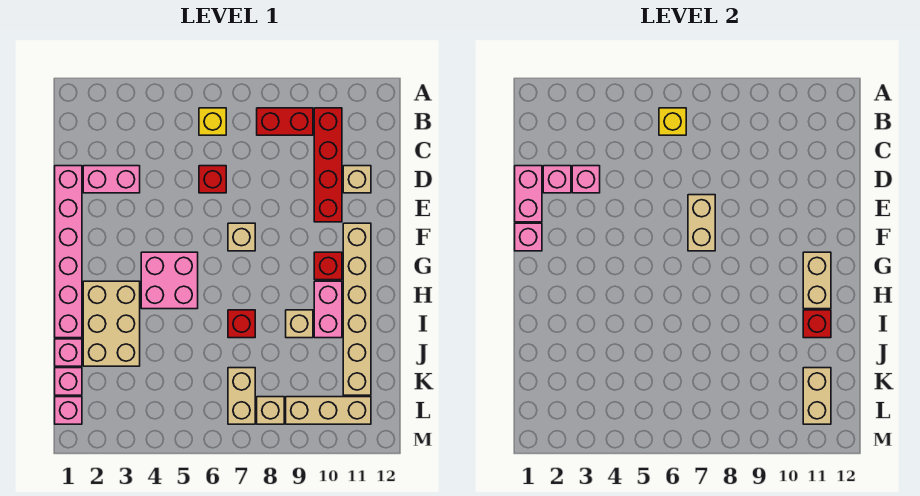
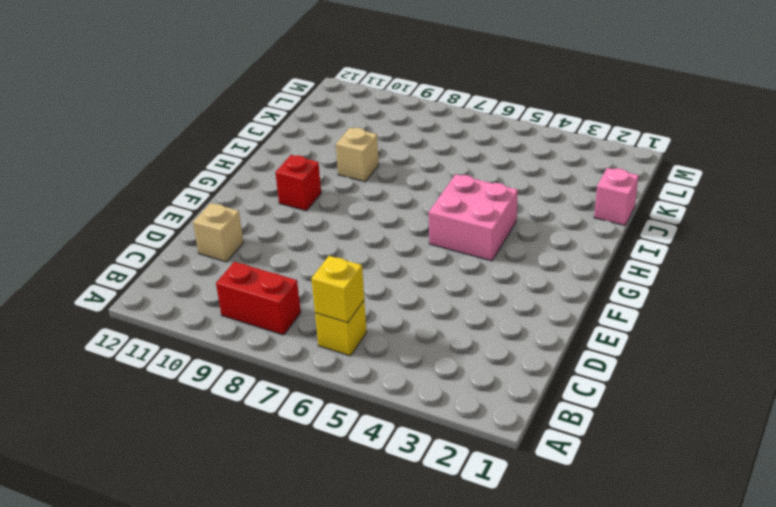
none -> red 1x4 brick [314,108,342,222]
none -> pink 1x6 brick [55,166,82,338]
none -> pink 1x2 brick [83,166,140,193]
none -> red 1x1 brick [199,166,226,193]

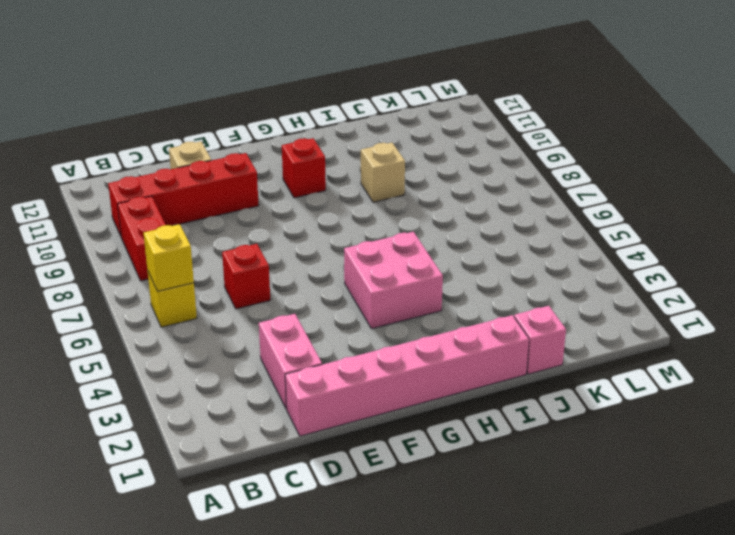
none -> tan 1x1 brick [228,223,255,251]
none -> tan 1x6 brick [343,223,371,395]
none -> tan 2x3 brick [83,281,140,366]
none -> pink 1x2 brick [314,281,342,338]

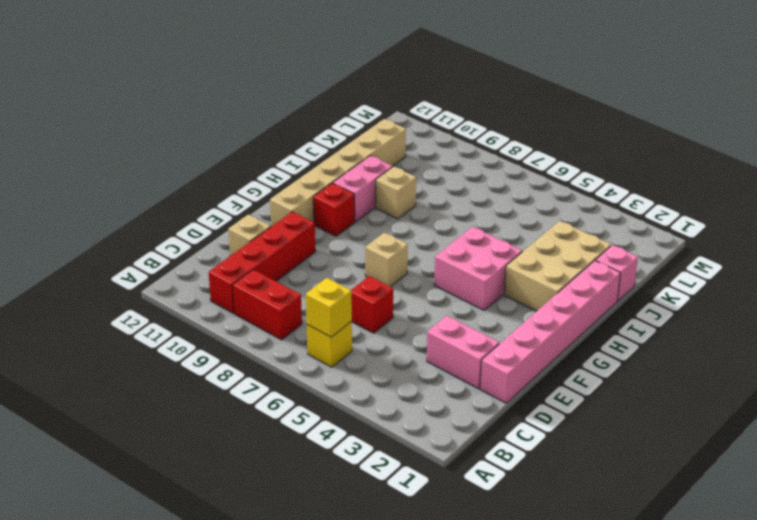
none -> red 1x1 brick [228,310,255,338]
none -> pink 1x1 brick [55,368,82,395]
none -> tan 1x2 brick [228,368,255,424]
none -> pink 1x1 brick [55,397,82,424]

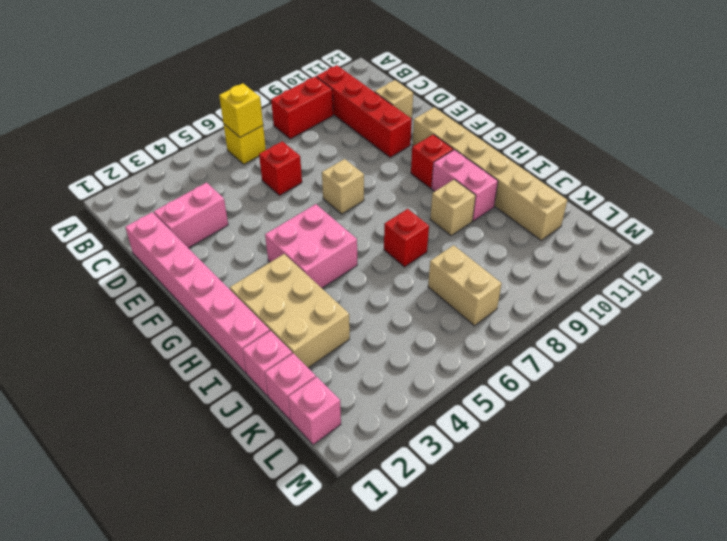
none -> tan 1x1 brick [257,397,284,424]
none -> tan 1x3 brick [286,397,371,424]
none -> pink 1x2 brick [515,166,542,222]
none -> pink 1x1 brick [543,166,571,193]

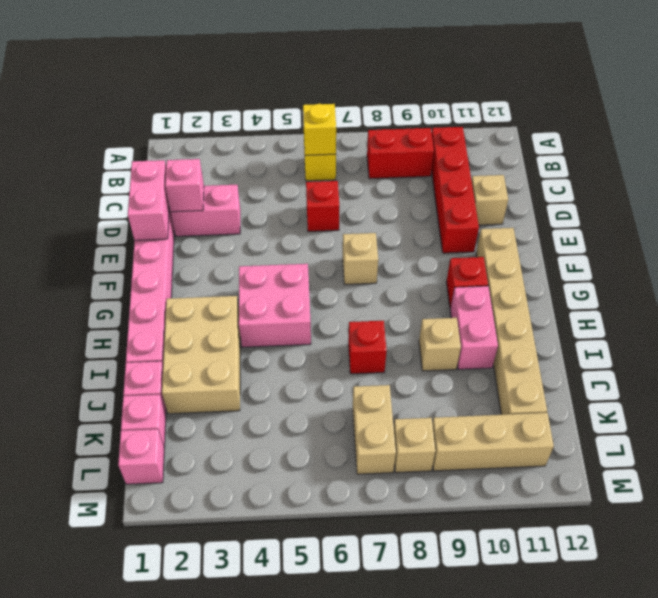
none -> pink 1x1 brick [572,166,600,193]
none -> tan 1x2 brick [688,195,715,251]
none -> pink 1x1 brick [515,223,542,251]
none -> tan 1x2 brick [803,252,831,309]

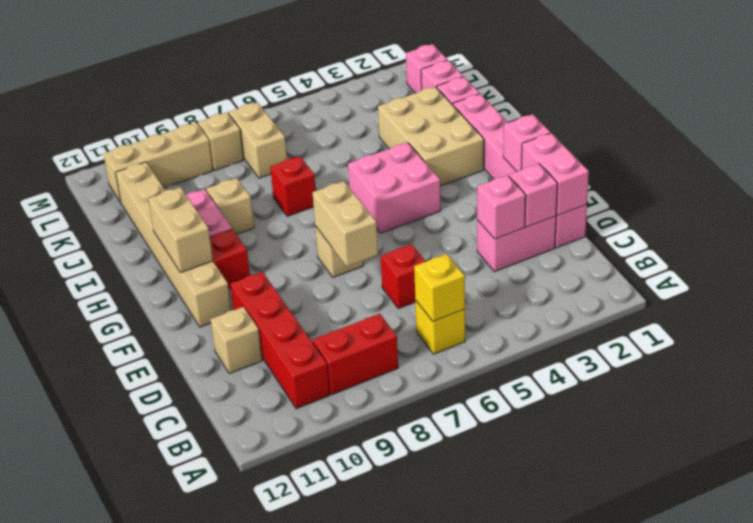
none -> red 1x1 brick [803,310,831,338]
none -> tan 1x2 brick [803,368,831,424]

